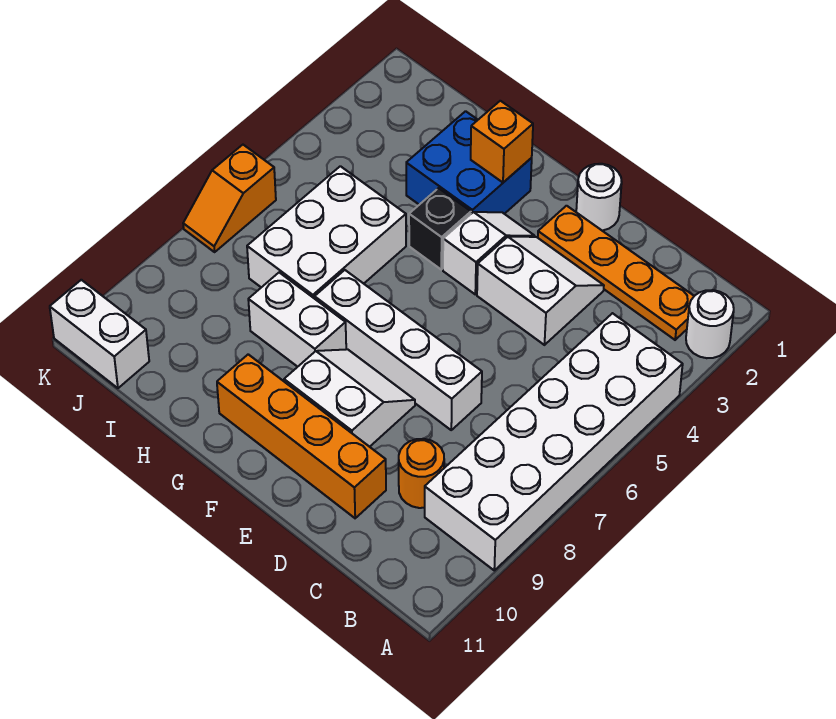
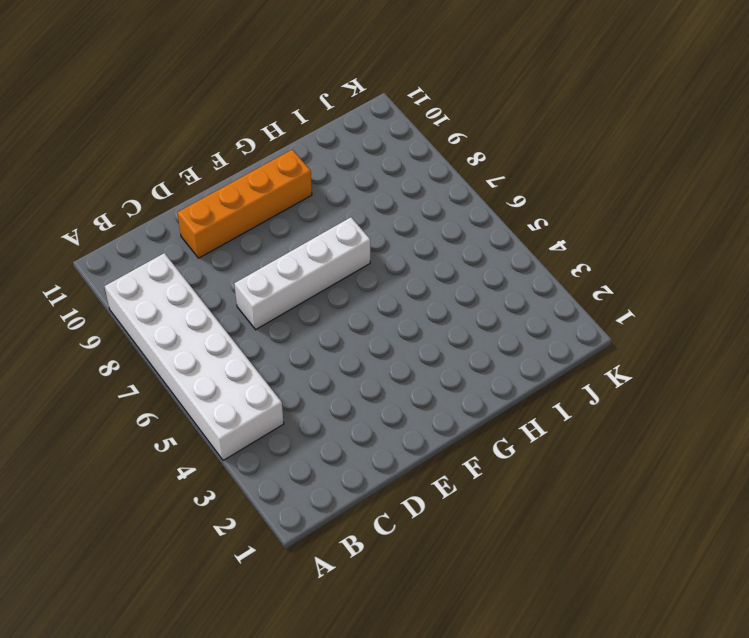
none -> white 1x1 round brick [686,290,734,358]
none -> orange 1x4 plate [538,206,694,340]
none -> orange 1x1 round brick [399,439,444,508]

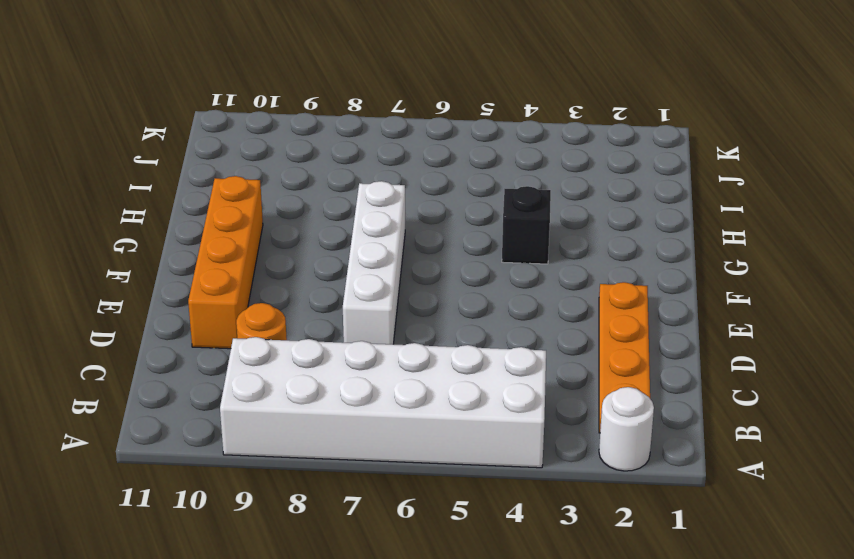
none -> white 2x2 slope [477,237,604,345]
none -> white 1x1 round brick [576,164,622,231]
none -> white 2x2 slope [284,349,415,447]

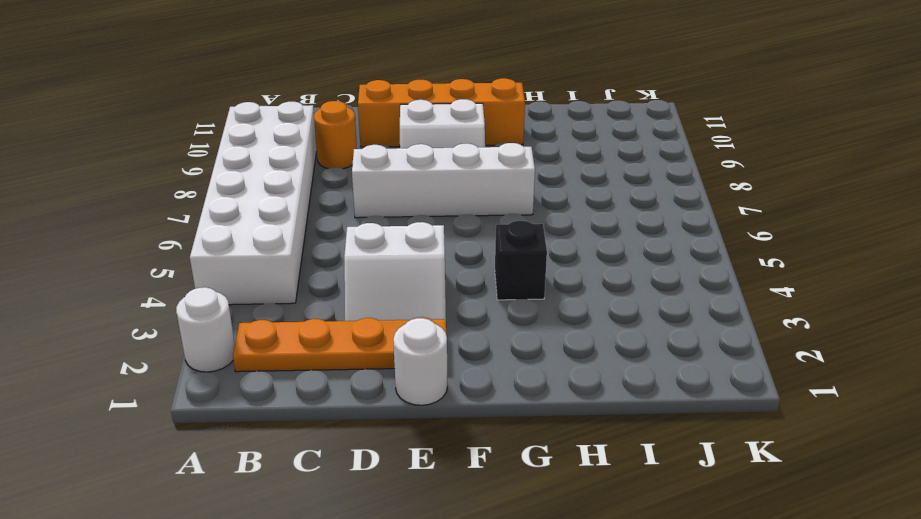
none -> white 1x2 slope [443,212,535,294]
none -> blue 2x2 brick [406,111,532,214]
none -> white 1x2 brick [248,273,346,367]

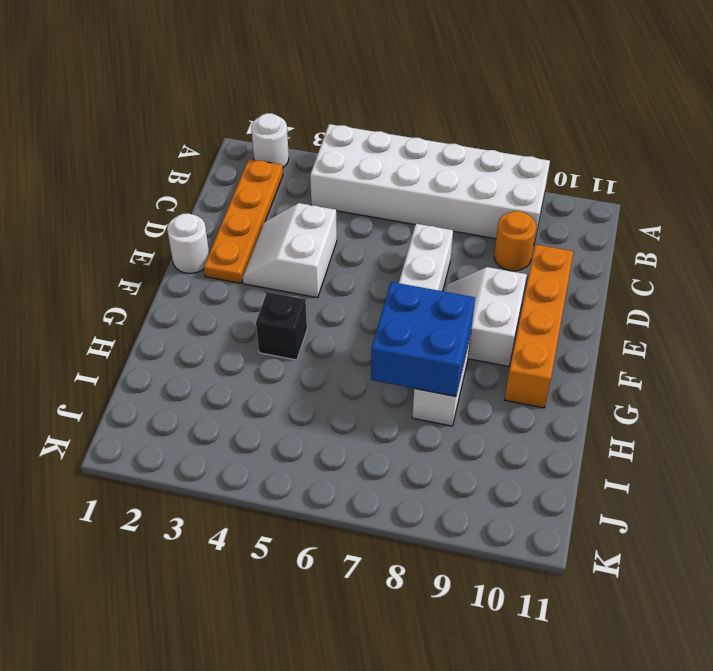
blue 2x2 brick [371,282,475,397] -> blue 2x2 brick moved to [406,111,532,214]
none -> white 1x2 slope [443,212,535,294]
none -> white 2x3 brick [247,166,406,299]
none -> white 1x2 brick [50,280,149,388]

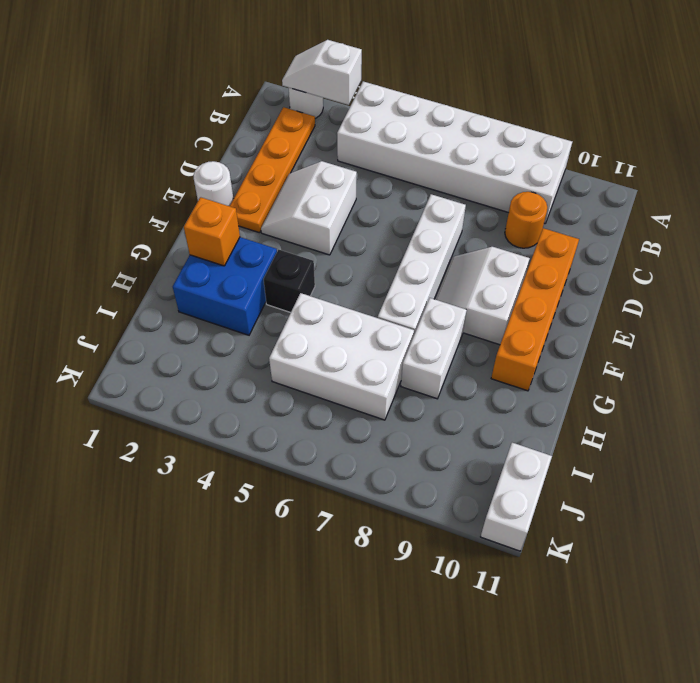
white 1x2 slope [282,40,362,105] -> white 1x2 slope moved to [443,212,535,294]
none -> orange 1x2 slope [183,145,276,252]

